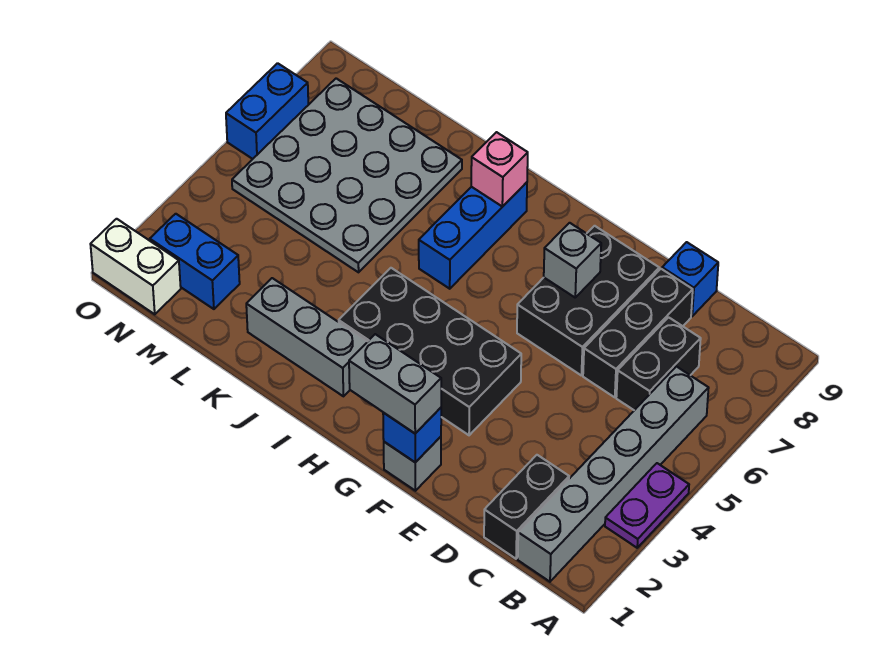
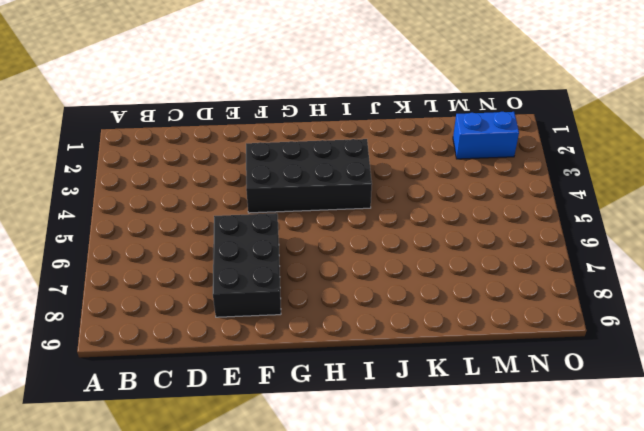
none -> purple 1x2 plate [605,463,689,548]
none -> grey 1x6 brick [518,366,709,582]
none -> black 1x2 brick [484,455,569,559]

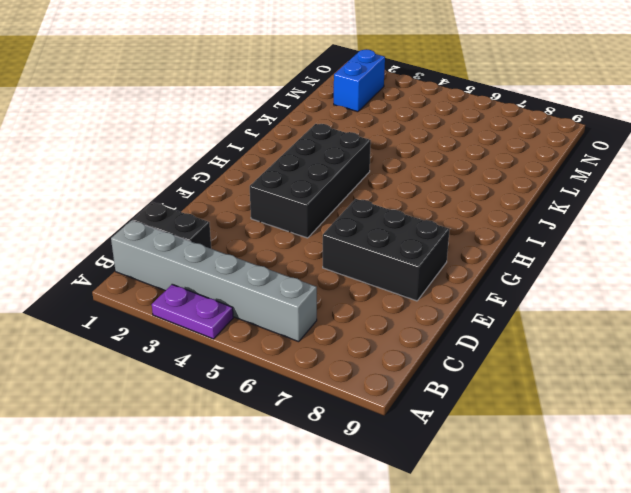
none -> black 1x2 brick [616,317,701,410]
none -> black 1x3 brick [583,269,693,397]
none -> blue 1x1 brick [662,242,718,316]

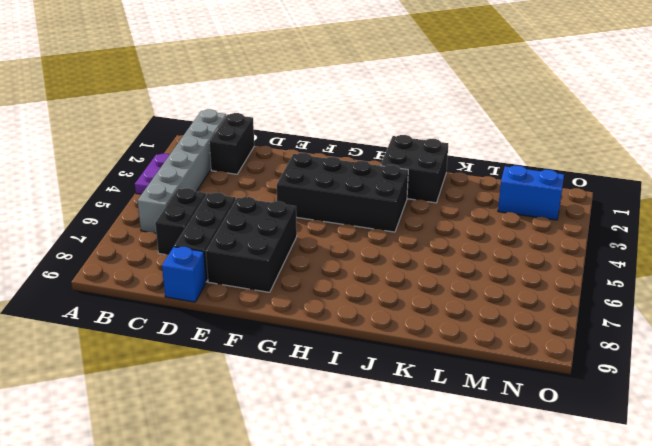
black 2x2 brick [380,135,448,203] -> grey 1x3 brick [246,278,368,396]
none -> grey 1x1 brick [384,437,441,491]
none -> blue 1x3 brick [419,182,527,289]
none -> grey 4x4 plate [232,78,462,272]

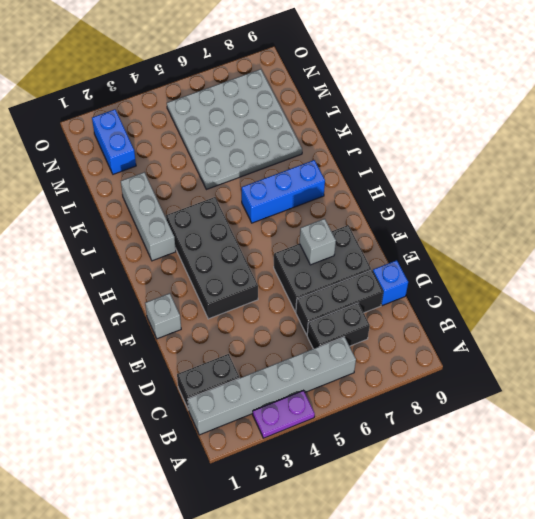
none -> white 1x2 brick [90,219,181,314]
none -> blue 1x2 brick [226,63,308,159]
none -> blue 1x1 brick [383,408,441,462]

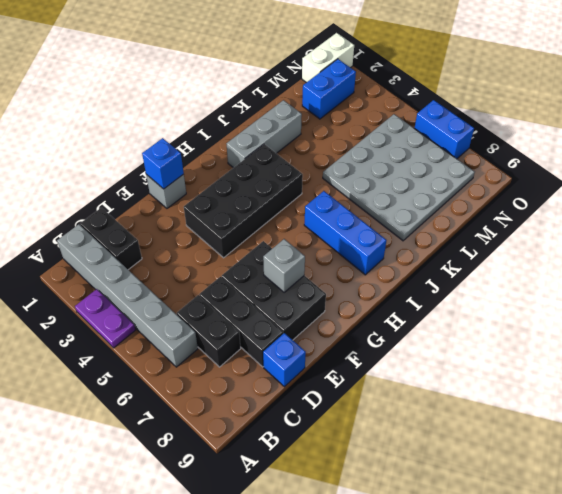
none -> pink 1x1 brick [471,132,528,207]
none -> grey 1x2 brick [349,334,441,433]

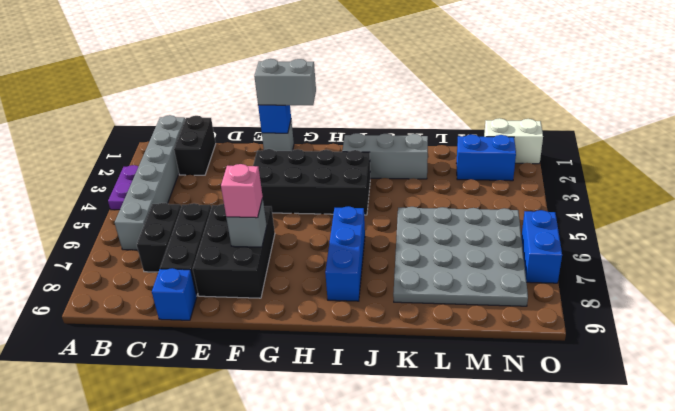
pink 1x1 brick [221,164,263,218] -> pink 1x1 brick moved to [471,132,528,207]

